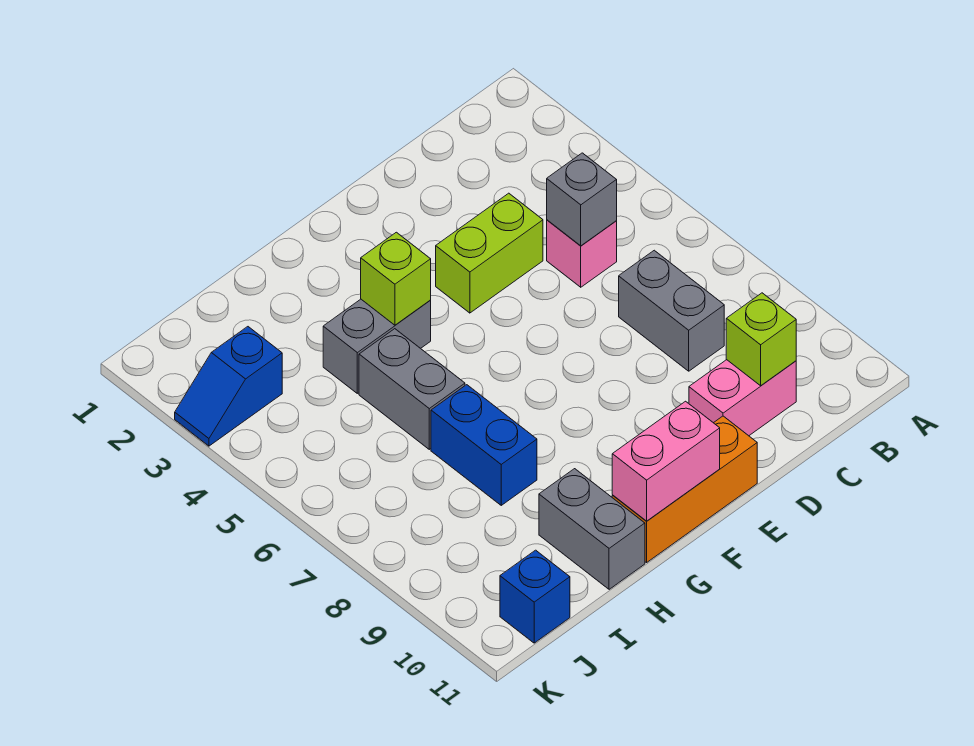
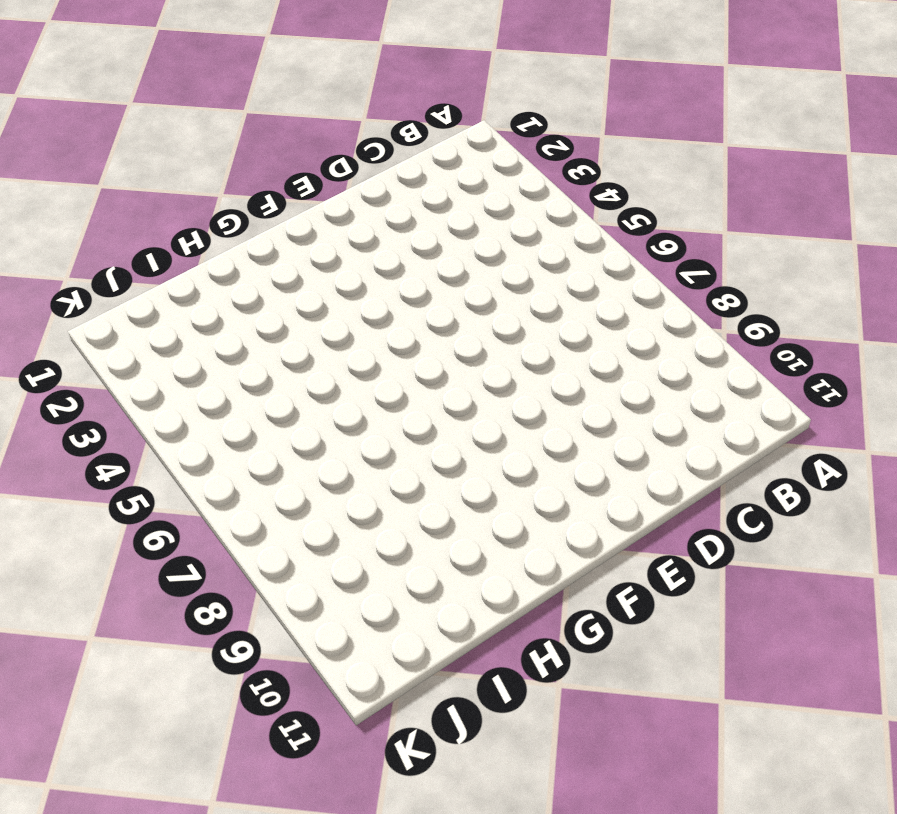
none -> pink 1x1 brick [547,220,617,287]
none -> grey 1x2 brick [619,250,724,371]
none -> pink 1x2 brick [689,360,796,436]

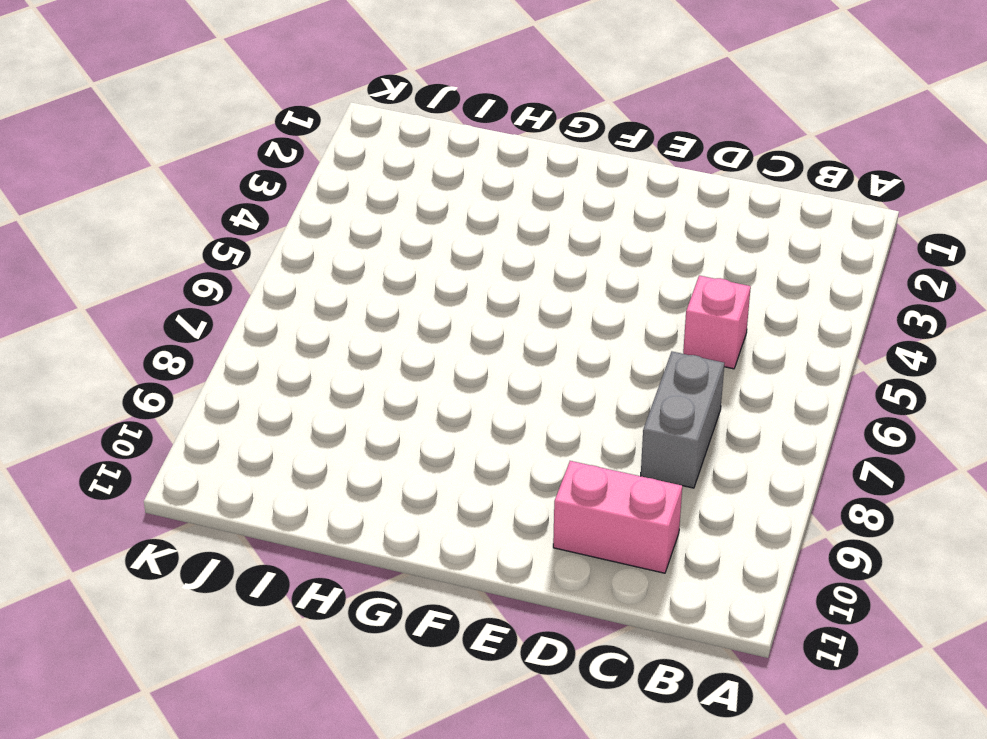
none -> lime 1x2 brick [436,193,543,313]
none -> orange 1x3 brick [612,416,757,562]
none -> grey 1x2 brick [323,299,431,393]

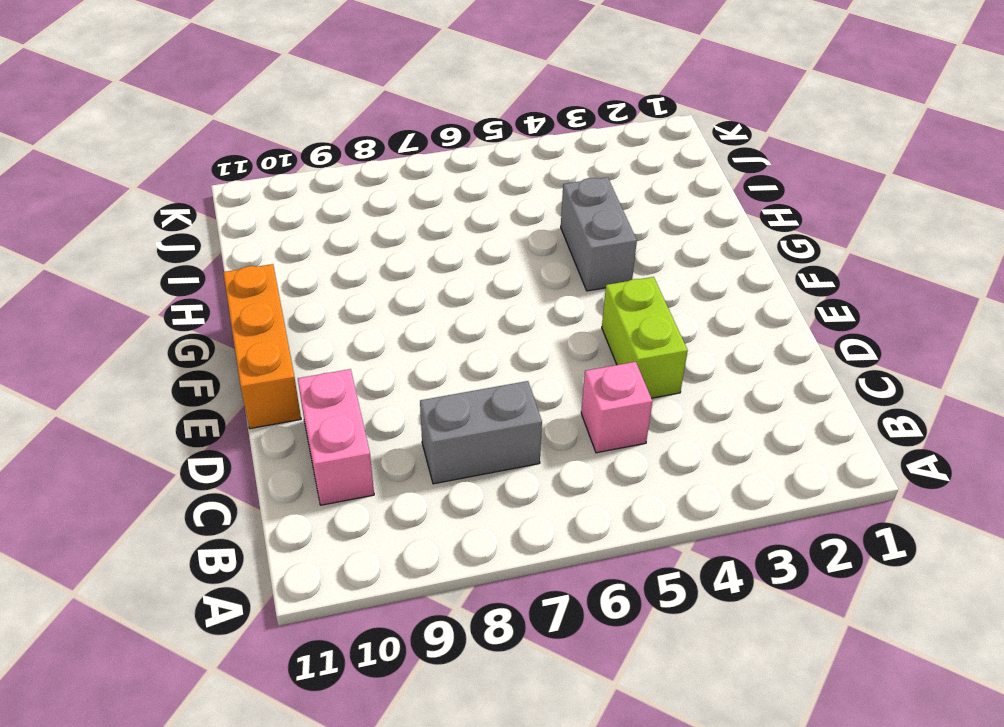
none -> grey 1x2 brick [359,329,465,449]
none -> blue 1x2 brick [431,385,537,505]
none -> grey 1x2 brick [539,469,645,589]

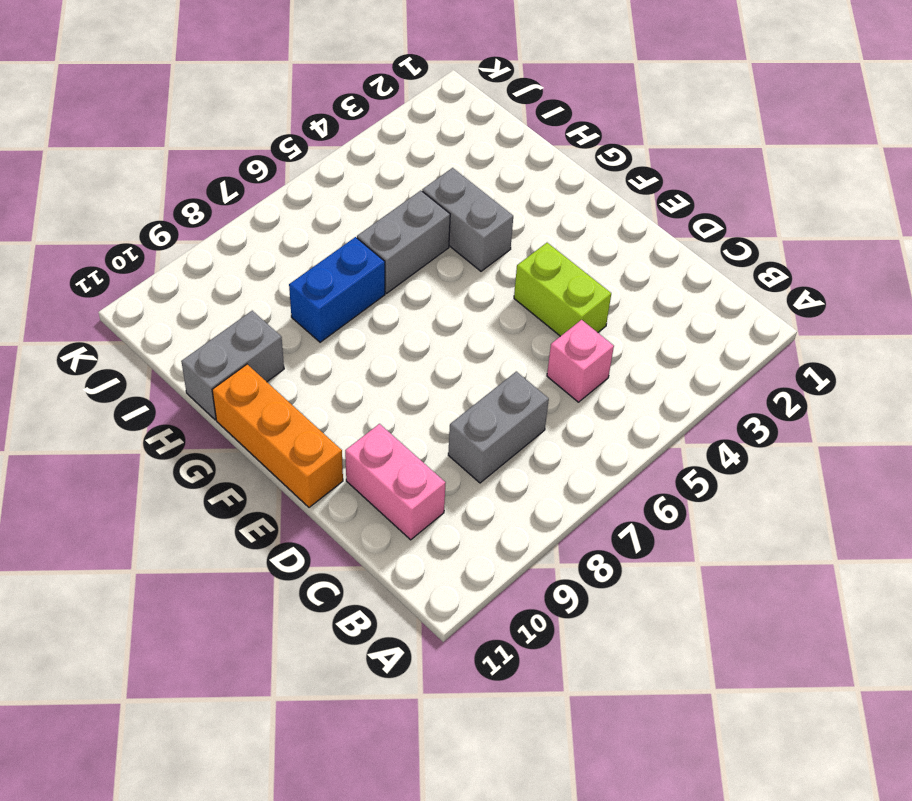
none -> blue 1x2 slope [175,327,282,446]
none -> blue 1x1 brick [500,550,570,643]
none -> grey 1x1 brick [547,153,617,246]

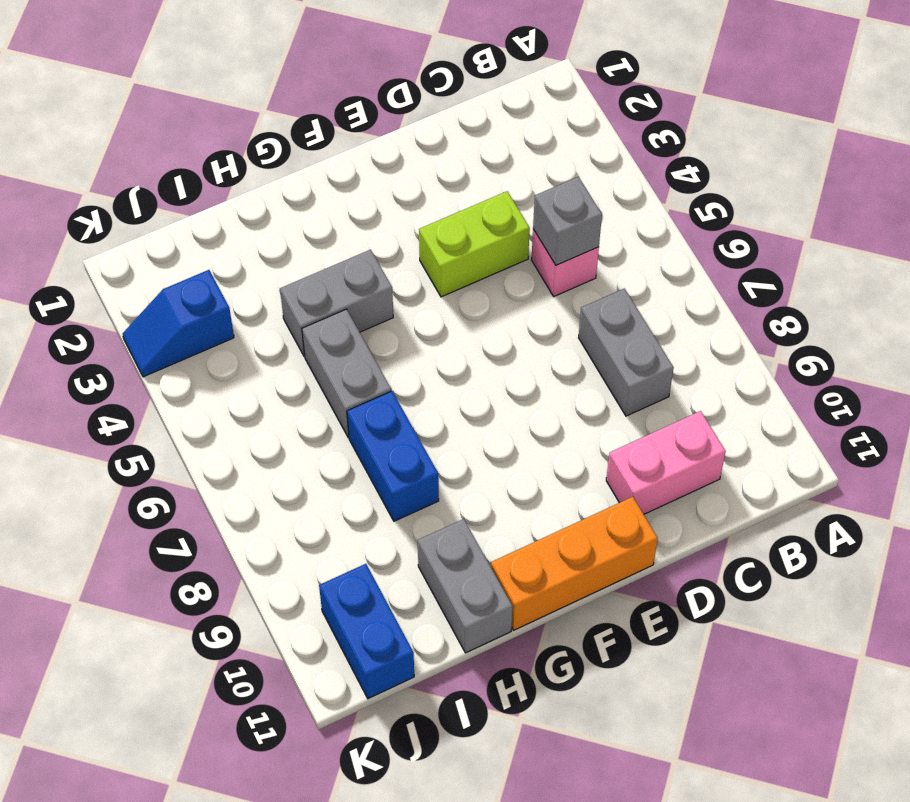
blue 1x2 brick [319,564,414,699] -> blue 1x1 brick [500,550,570,643]
none -> lime 1x1 brick [726,293,796,386]
none -> pink 1x2 brick [612,401,720,521]
none -> lime 1x1 brick [361,232,431,325]

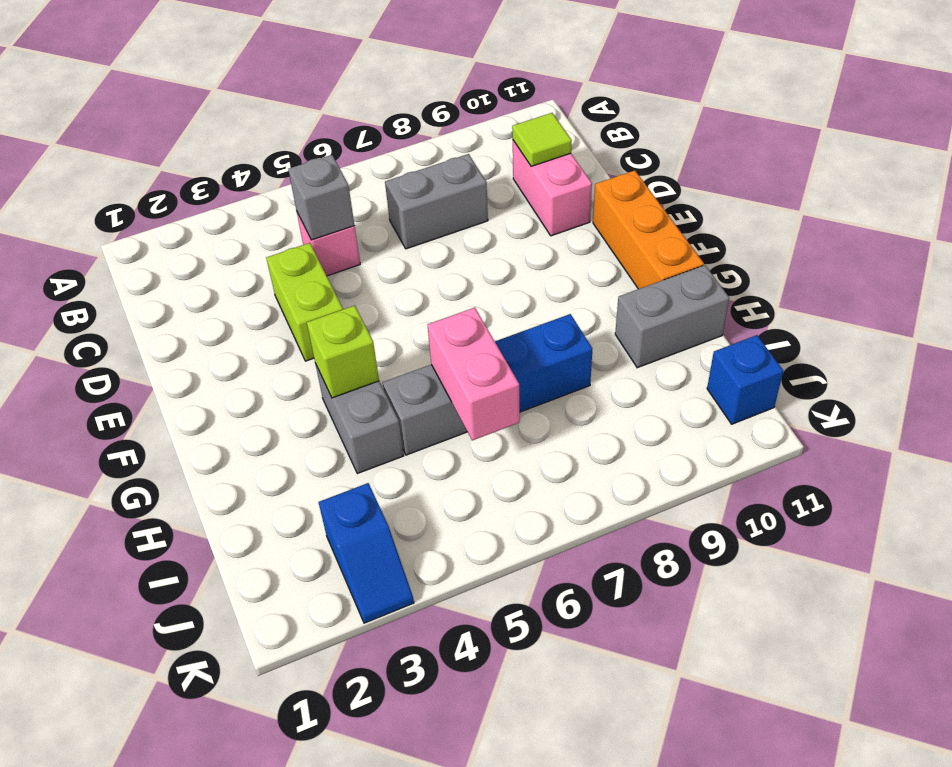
lime 1x1 tile [512,113,572,166] -> lime 1x1 brick [726,293,796,386]
pink 1x2 brick [428,308,520,440] -> pink 1x2 brick moved to [612,401,720,521]

